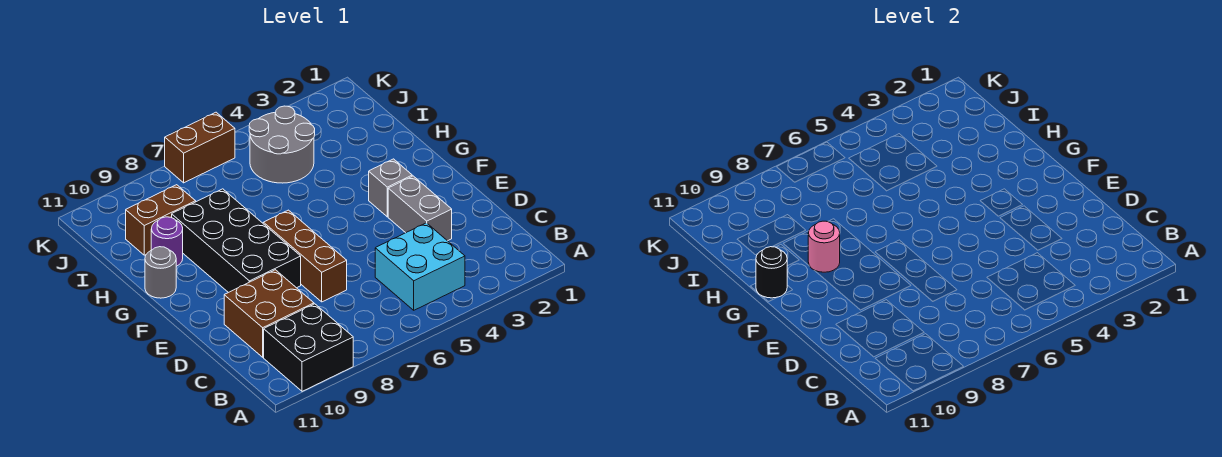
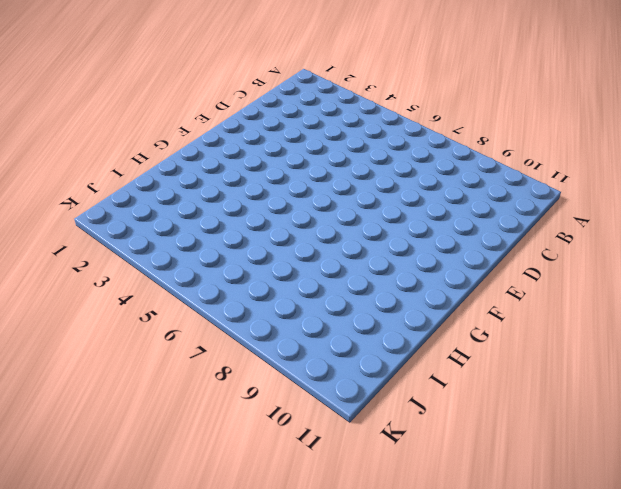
none -> black 2x2 brick [264,304,353,391]
none -> cyan 2x2 brick [375,223,465,310]
none -> brown 2x2 brick [224,270,314,357]

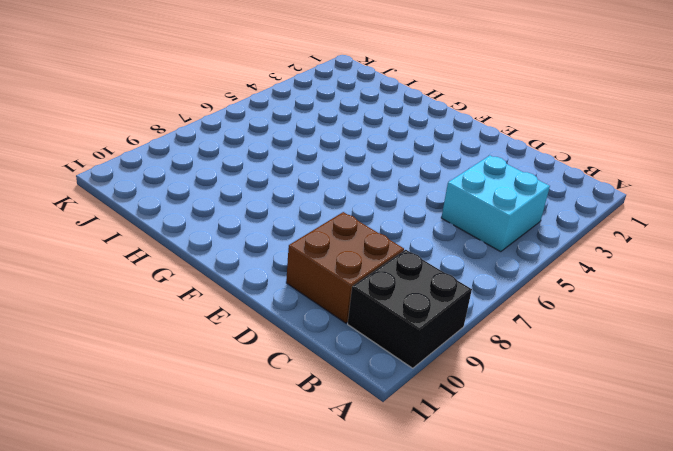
none -> grey 1x2 brick [388,176,452,241]
none -> brown 1x3 brick [263,210,347,302]
none -> black 2x4 brick [172,189,301,293]

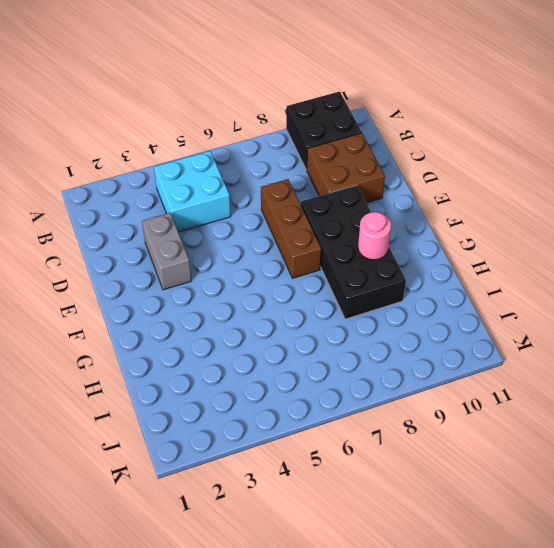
none -> grey 1x1 brick [369,159,412,217]
none -> grey 1x1 round brick [145,247,176,298]
none -> purple 1x1 round brick [151,217,183,266]

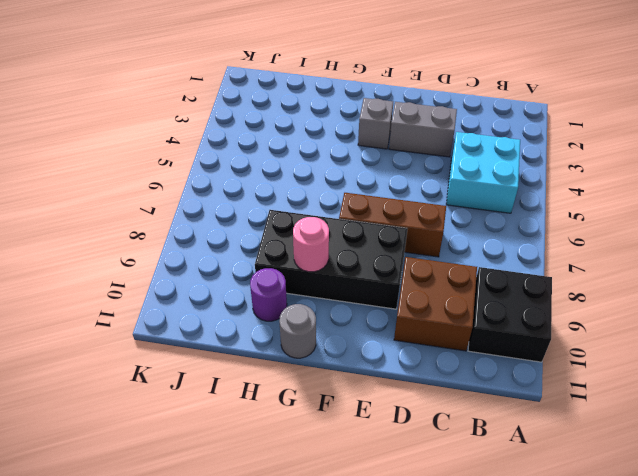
none -> grey 2x2 round brick [249,106,315,183]
none -> brown 1x2 brick [126,185,196,255]
none -> brown 1x2 brick [165,112,235,183]

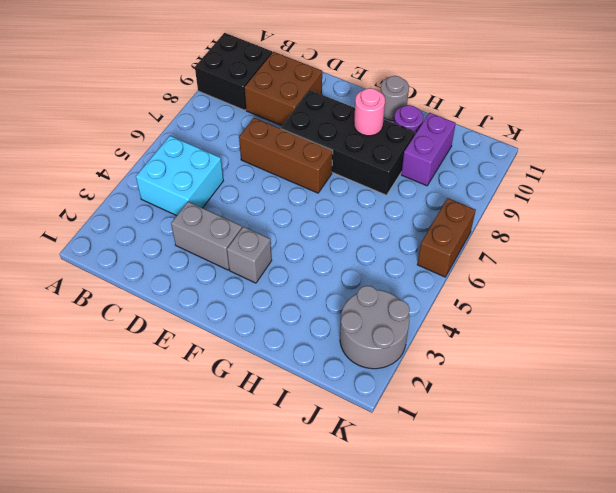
purple 1x2 brick [401,113,456,186] -> brown 1x2 brick [126,185,196,255]
grey 2x2 round brick [340,286,410,369] -> grey 2x2 round brick moved to [249,106,315,183]
none -> black 1x1 round brick [756,247,787,298]

